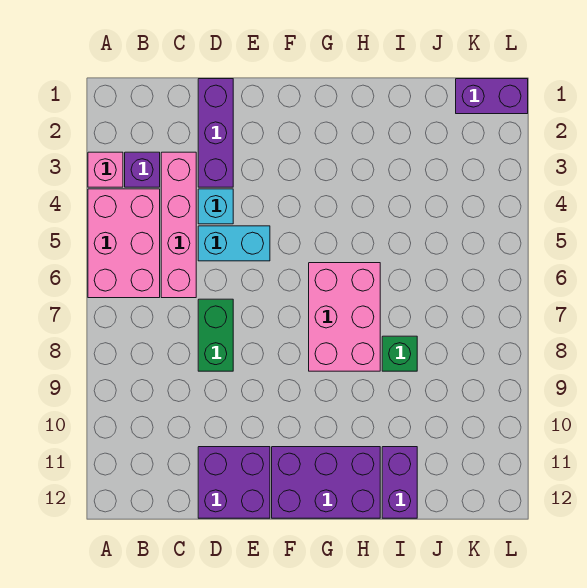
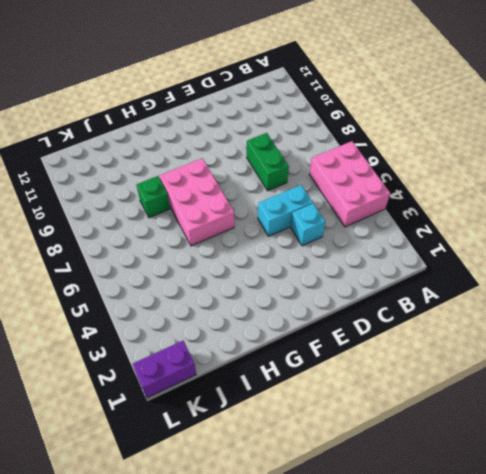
none -> pink 1x1 brick [88,152,123,187]
none -> purple 1x1 brick [125,152,160,187]
none -> pink 1x4 brick [161,152,196,298]

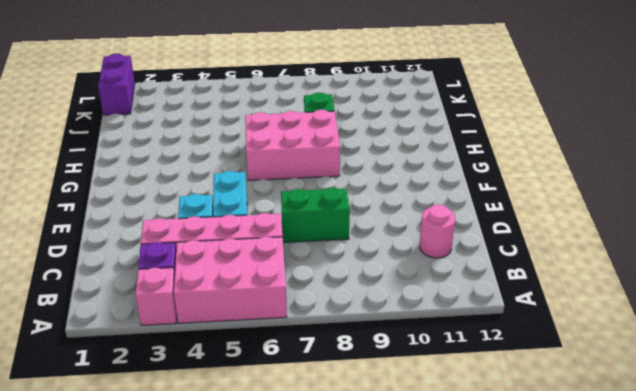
pink 1x1 round brick [420,204,455,258] -> none
none -> purple 1x3 brick [198,79,233,187]
none -> purple 2x2 brick [198,447,270,518]
none -> purple 2x3 brick [272,447,380,518]

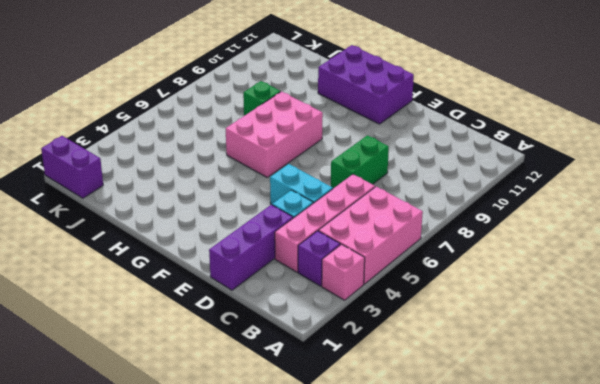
none -> purple 2x2 brick [198,447,270,518]
none -> purple 1x2 brick [382,447,417,518]

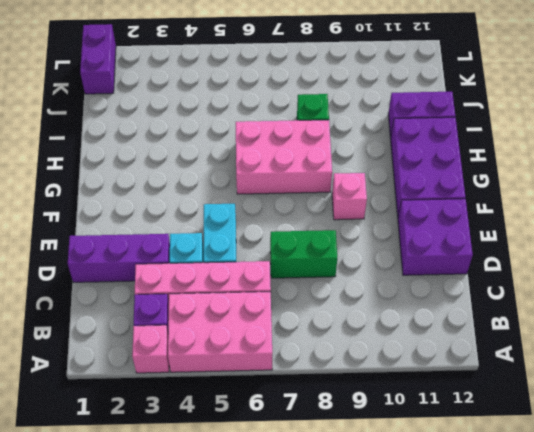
pink 1x1 brick [332,173,367,220] -> none

